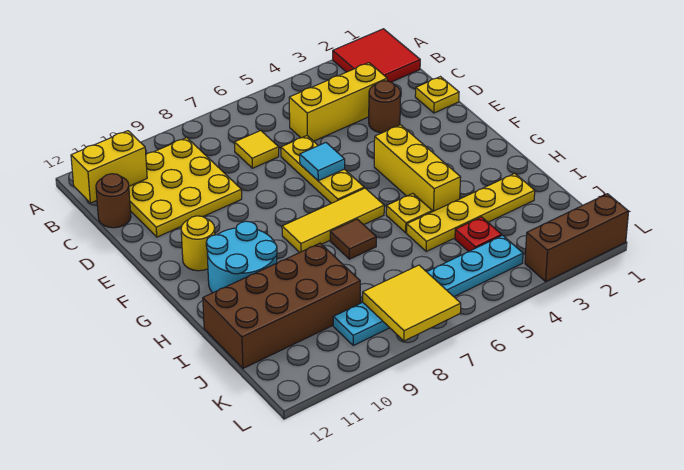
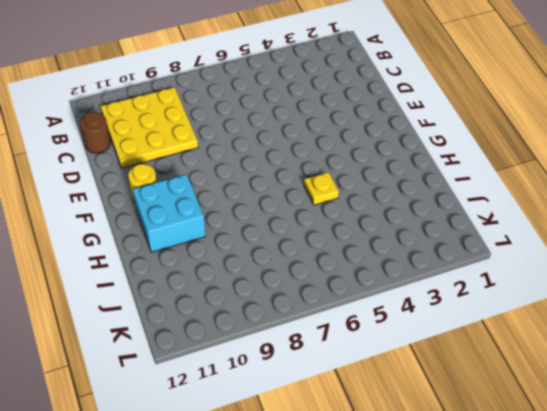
cyan 2x2 brick [133,174,205,252] -> cyan 2x2 round brick [206,221,277,293]
none -> red 2x2 tile [333,29,420,82]
none -> yellow 1x3 brick [289,63,387,141]
none -> yellow 1x1 tile [234,130,279,168]

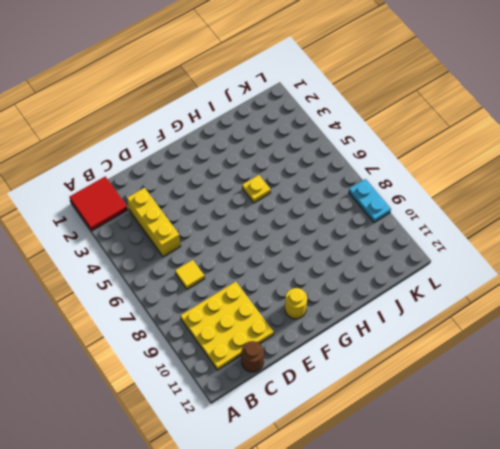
cyan 1x2 plate [349,179,391,223] -> none
none -> yellow 1x1 plate [415,77,459,113]
none -> brown 1x1 round brick [369,81,401,133]
none -> yellow 1x3 plate [281,136,364,203]

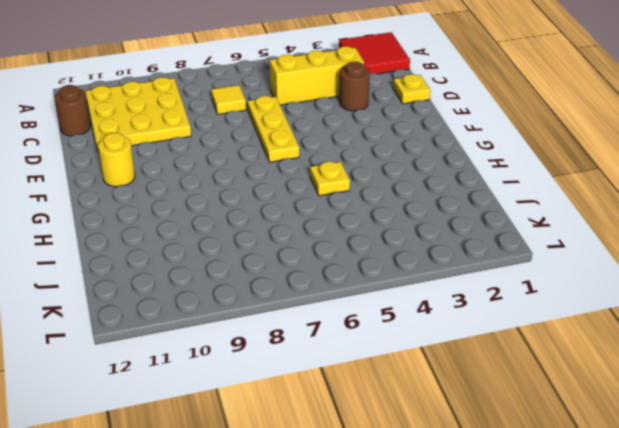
none -> yellow 1x3 brick [374,125,461,212]
none -> yellow 1x3 tile [282,188,384,253]
none -> cyan 2x2 round brick [206,221,277,293]

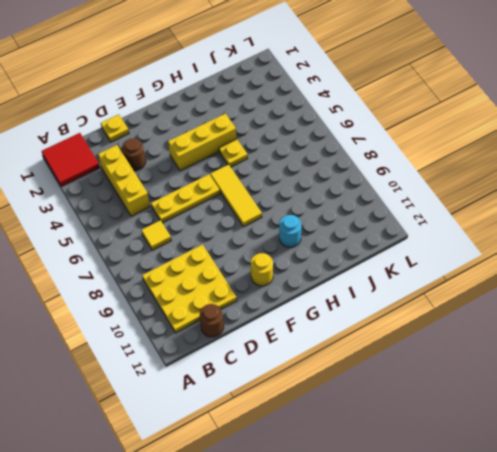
cyan 1x1 round brick [279,215,301,247] -> cyan 2x2 round brick [206,221,277,293]
none -> brown 1x1 tile [330,219,376,259]
none -> yellow 1x4 plate [407,173,535,251]
none -> brown 2x4 brick [203,243,360,368]

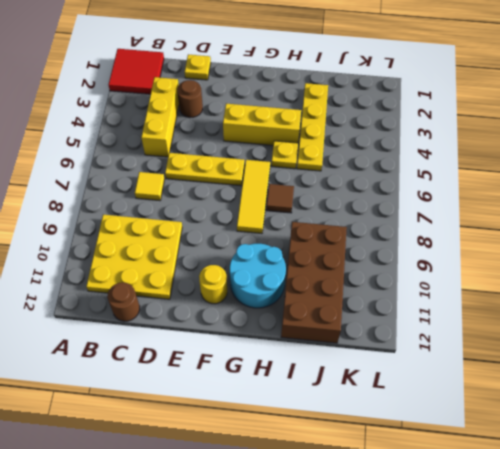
none -> red 1x1 plate [455,217,502,251]
none -> cyan 1x6 plate [333,235,523,345]
none -> brown 1x3 brick [525,194,629,281]

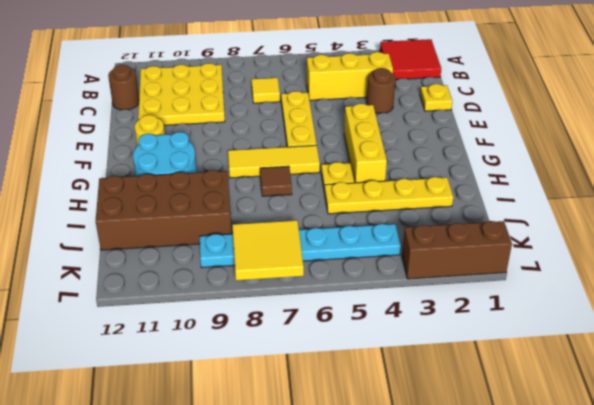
none -> red 1x1 plate [455,217,502,251]
none -> yellow 1x2 brick [71,131,147,203]
none -> cyan 1x1 tile [300,143,345,181]

